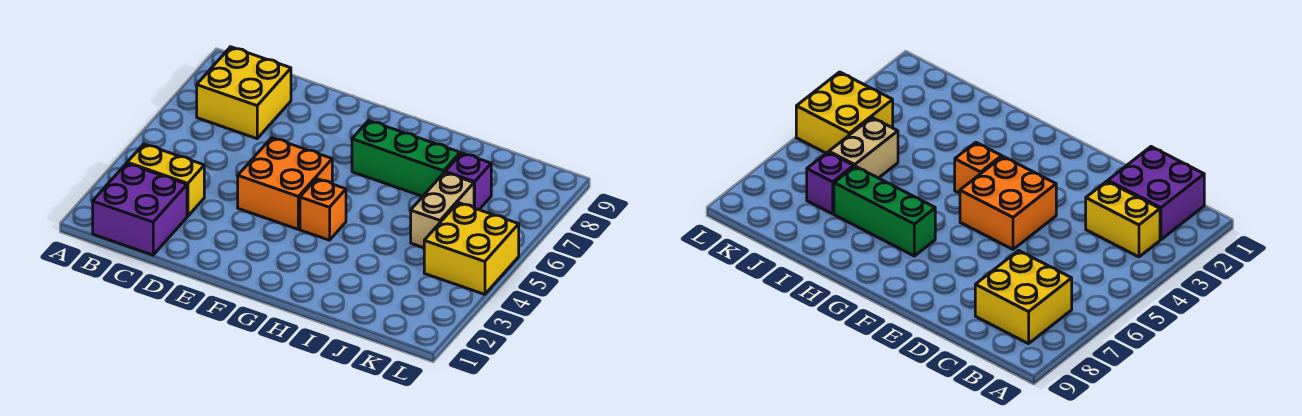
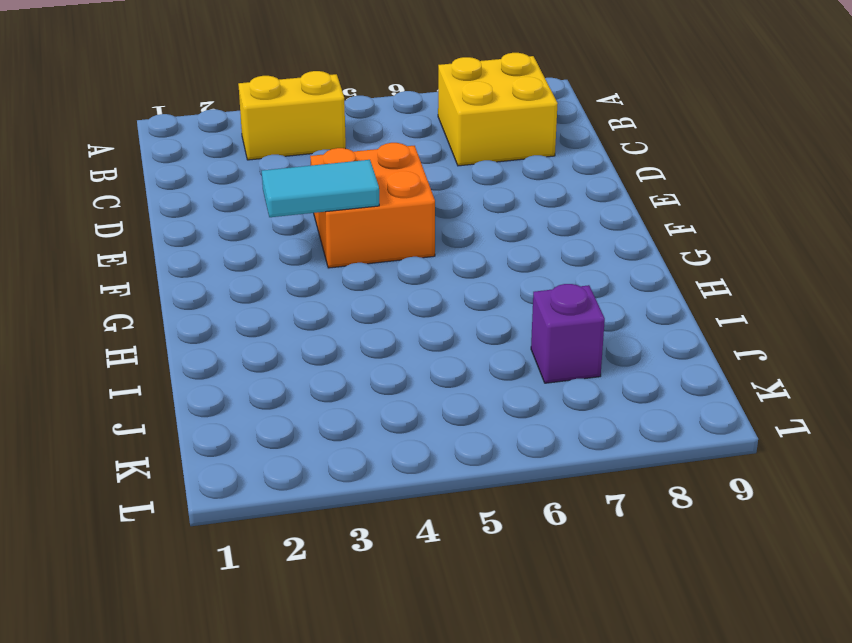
yellow 1x2 brick [238,71,346,160] -> yellow 1x2 brick turned to [127,144,204,216]
cyan 1x2 tile [262,160,379,217] -> none
none -> purple 2x2 brick [93,163,187,255]
none -> orange 1x1 brick [300,179,346,240]

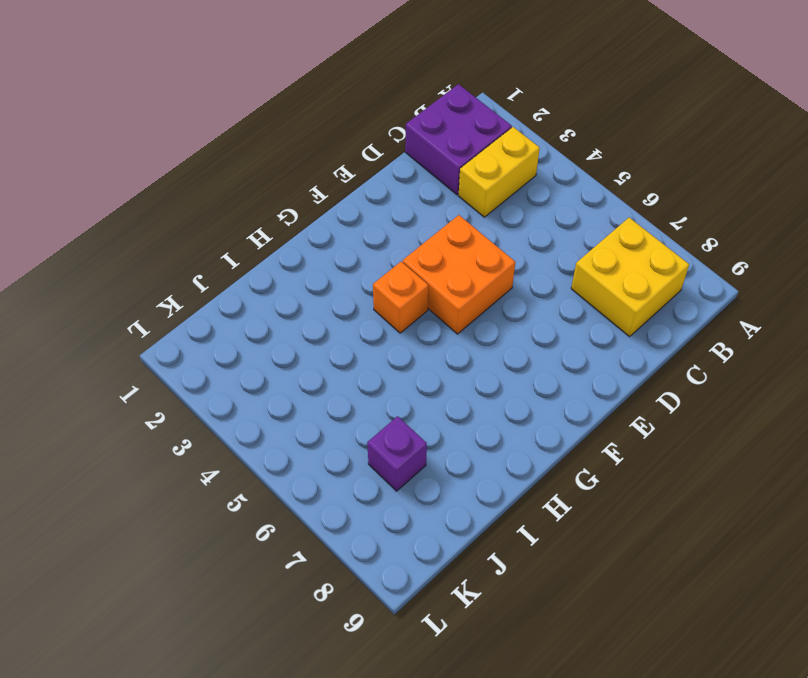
none -> green 1x3 brick [352,120,460,196]
none -> tan 1x2 brick [411,172,474,248]

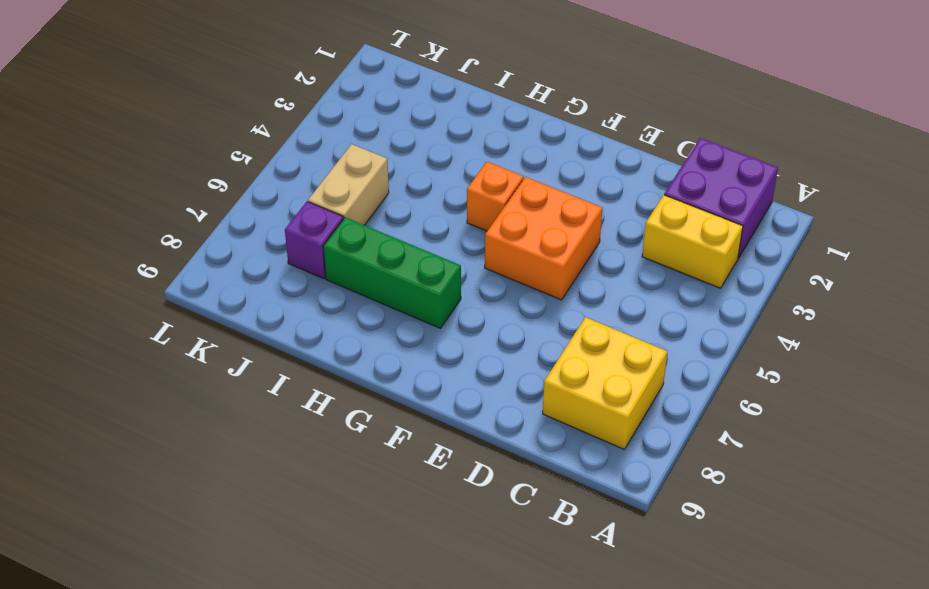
none -> yellow 2x2 brick [424,203,519,294]

